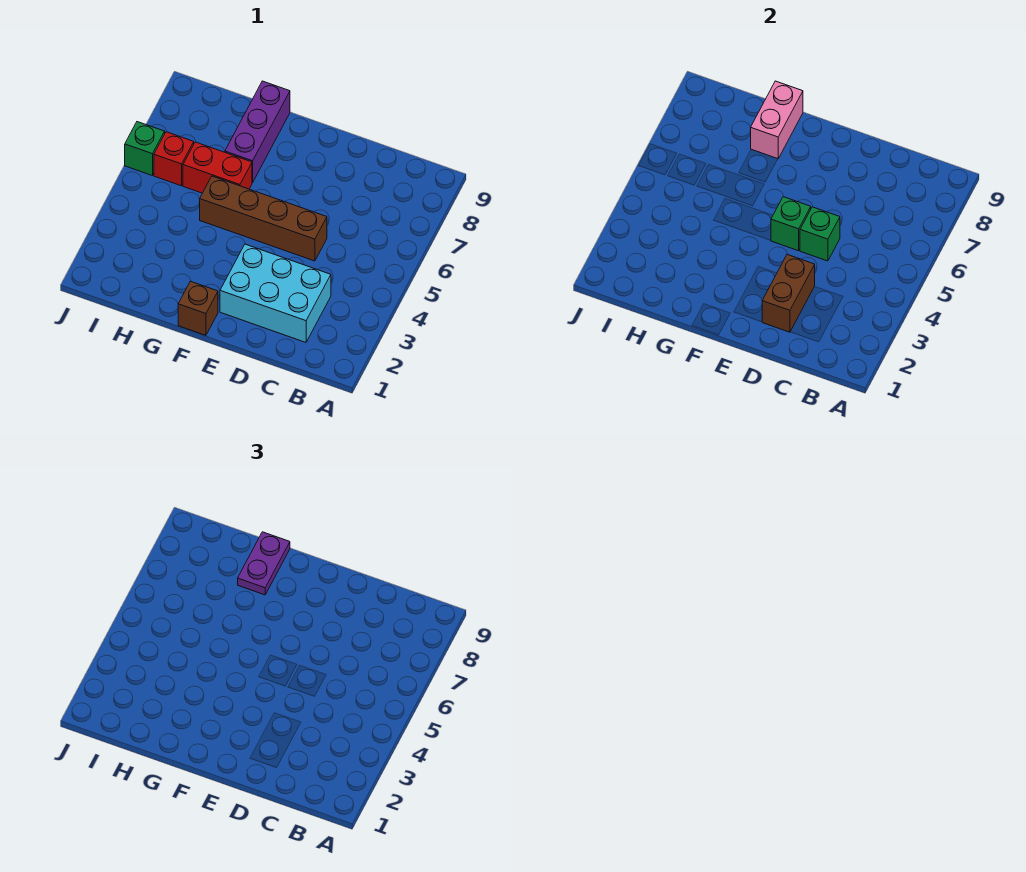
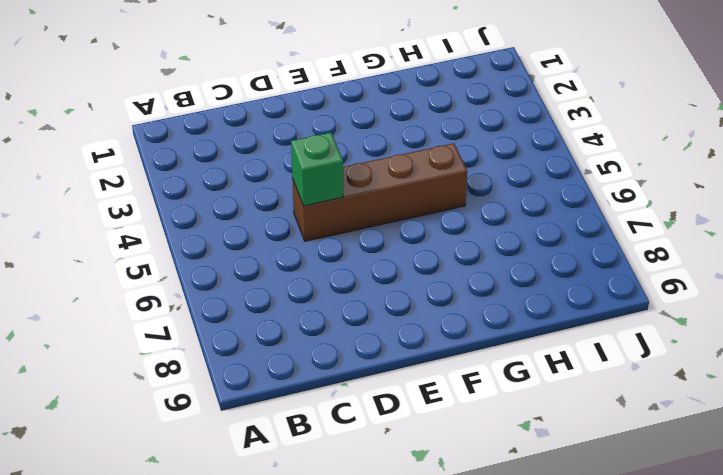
none -> cyan 2x3 brick [220,244,331,342]
none -> brown 1x1 brick [178,281,218,335]
none -> red 1x2 brick [183,142,252,193]

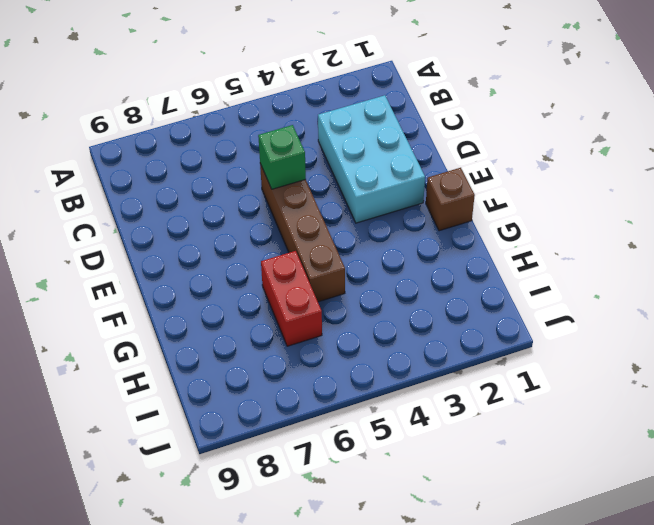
none -> purple 1x3 brick [225,81,290,183]
none -> red 1x1 brick [154,132,194,186]
none -> green 1x1 brick [125,122,165,175]

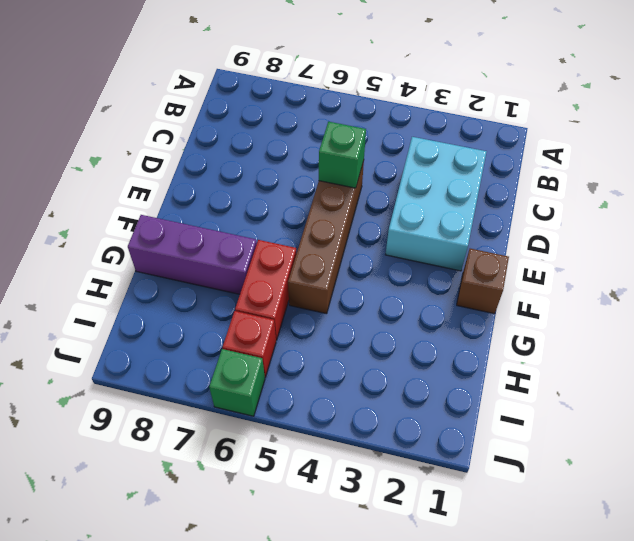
none -> brown 1x2 brick [762,254,815,332]
none -> green 1x1 brick [771,197,811,251]
none -> pink 1x2 brick [751,81,803,159]

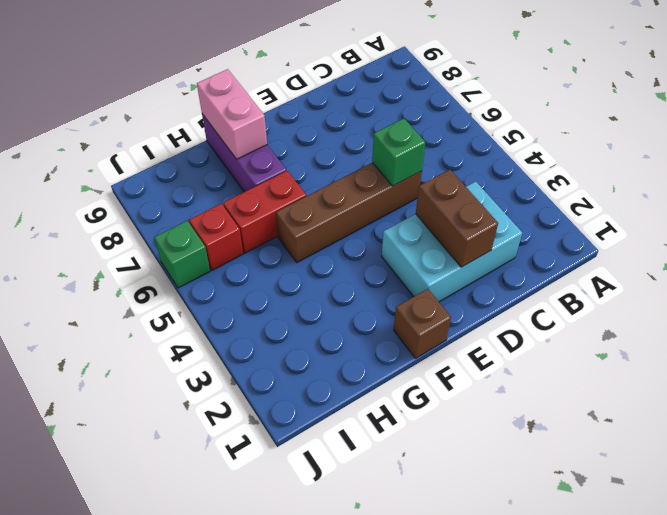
none -> green 1x1 brick [771,197,811,251]
none -> purple 1x2 plate [238,532,290,595]

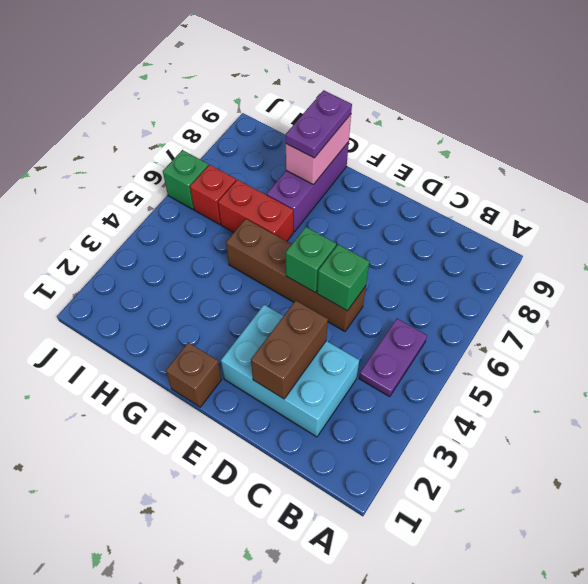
purple 1x2 plate [359,319,427,397] -> none

